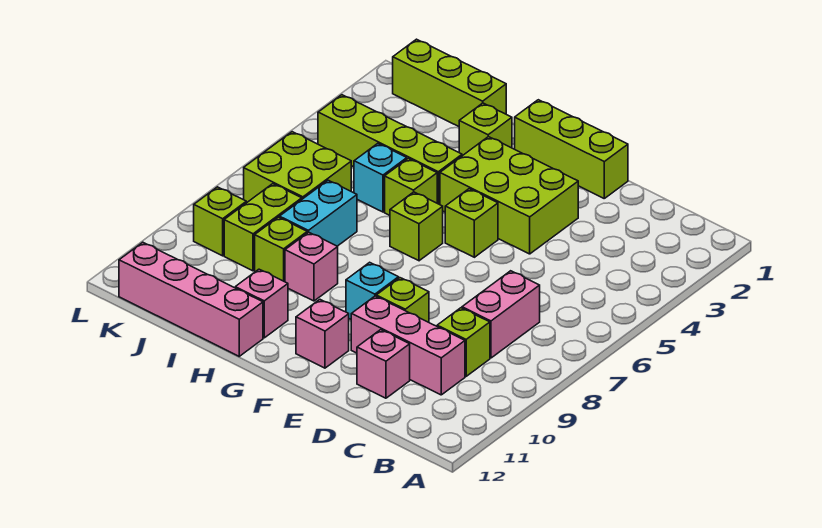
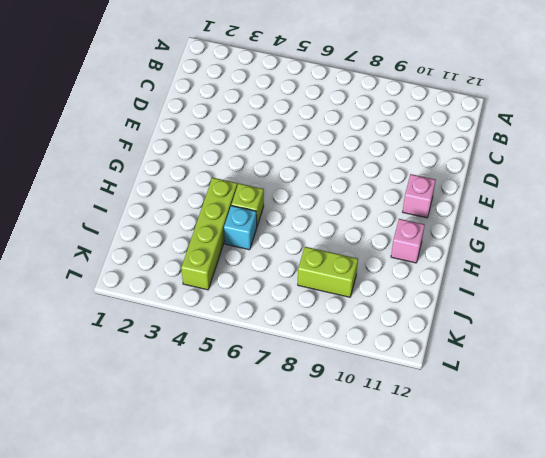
none -> pink 1x2 brick [462,271,540,358]
none -> lime 1x1 brick [437,308,490,376]
none -> pink 1x3 brick [351,296,465,395]

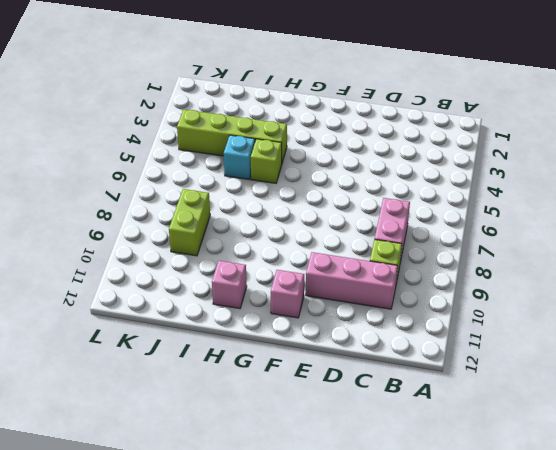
none -> pink 1x1 brick [357,330,410,398]
none -> lime 1x3 brick [515,100,628,198]
none -> lime 2x3 brick [440,137,578,254]

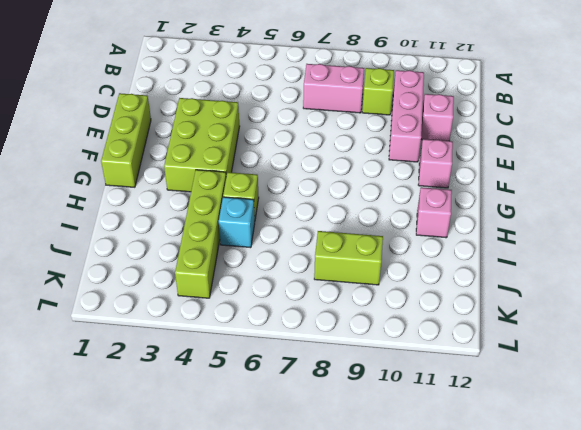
none -> lime 1x1 brick [376,278,429,322]
none -> lime 1x1 brick [445,189,498,257]
none -> cyan 1x1 brick [346,262,399,319]

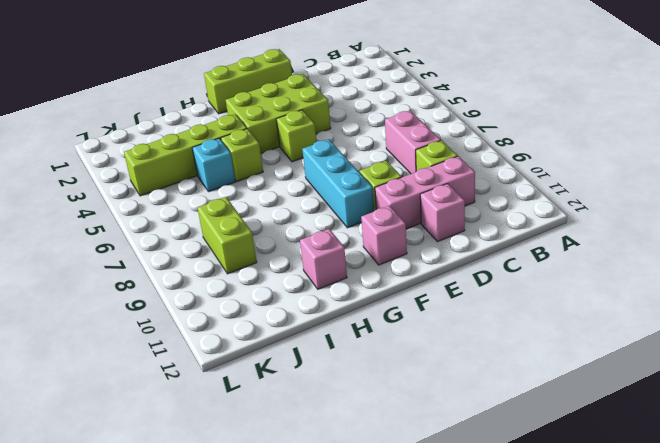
cyan 1x3 brick [302,139,374,228] -> cyan 1x1 brick [346,262,399,319]
none -> lime 1x1 brick [390,192,443,261]
none -> lime 1x1 brick [459,103,512,156]
none -> pink 1x1 brick [285,232,338,301]

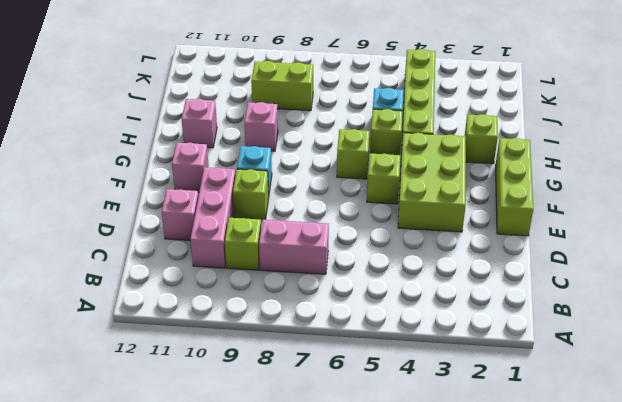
none -> pink 1x4 brick [119,242,263,356]
none -> lime 1x3 brick [393,39,506,126]
none -> cyan 1x2 brick [280,180,357,246]

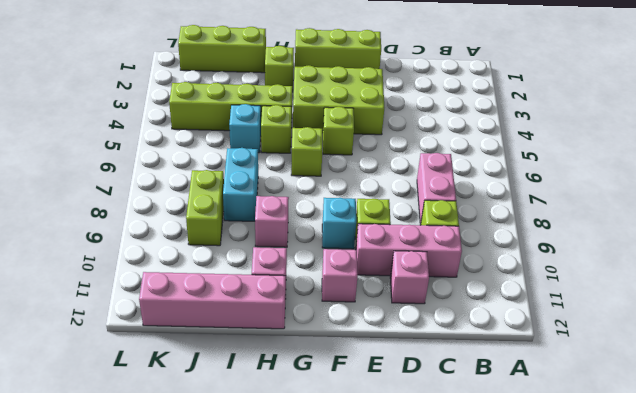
none -> lime 1x1 brick [255,217,307,282]
none -> lime 2x2 brick [244,132,351,203]
none -> lime 1x1 brick [194,187,246,256]

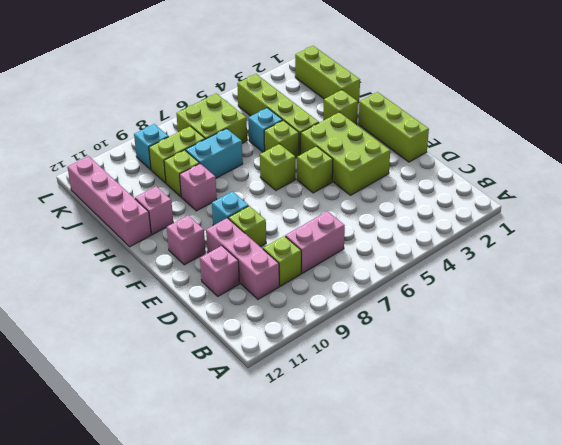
cyan 1x1 brick [134,124,169,170] -> lime 1x1 brick [194,187,246,256]

